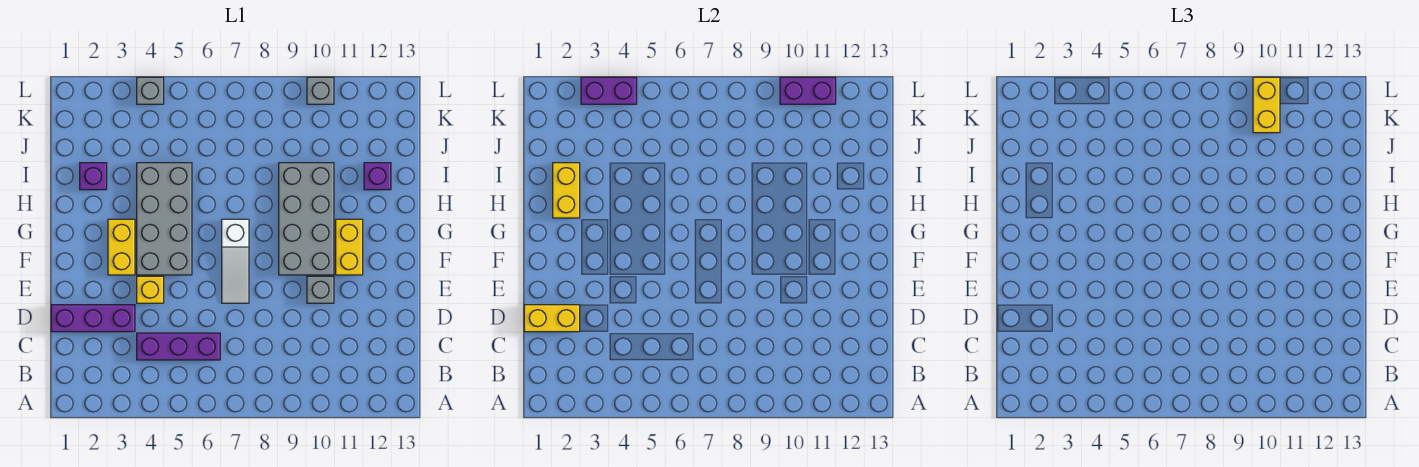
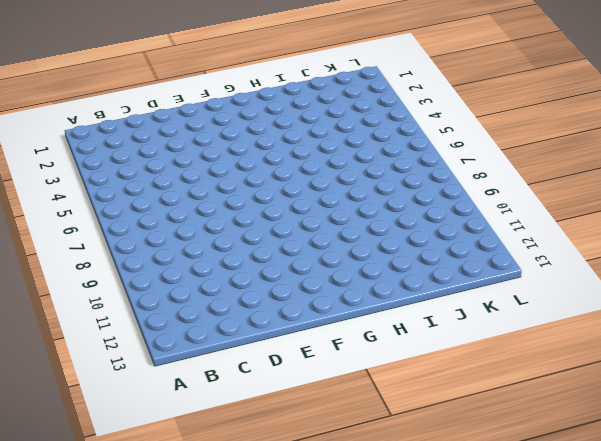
none -> purple 1x3 brick [137,333,220,360]
none -> purple 1x3 brick [51,305,135,332]
none -> yellow 1x1 brick [137,276,164,303]

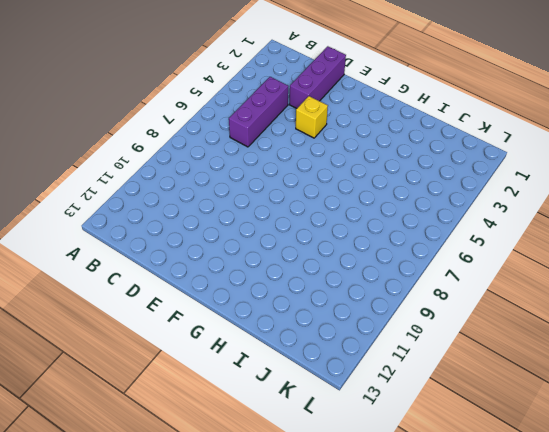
none -> white 1x3 slope [222,219,249,303]
none -> grey 1x1 brick [307,276,334,303]
none -> yellow 1x2 brick [108,219,135,275]

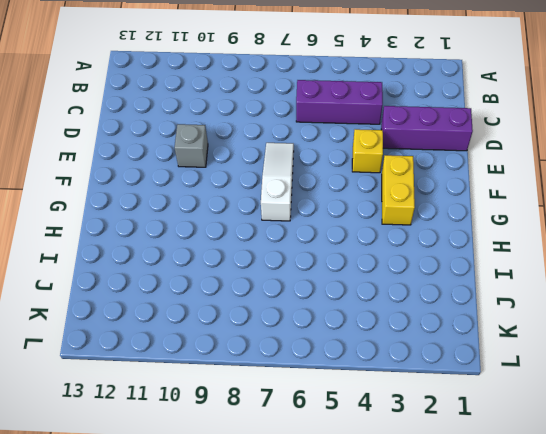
none -> grey 2x4 brick [137,163,192,275]
none -> grey 2x4 brick [279,163,334,275]
none -> yellow 1x2 brick [336,219,363,275]

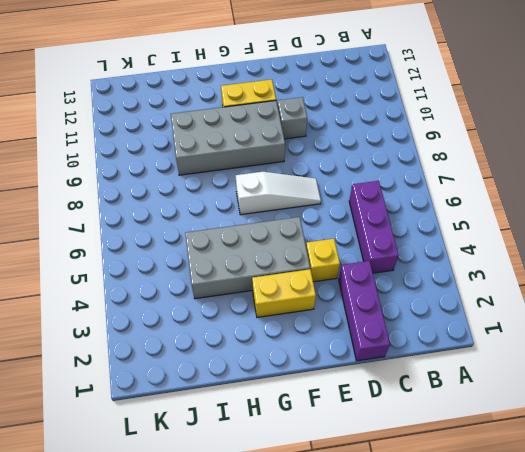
none -> purple 1x1 brick [80,163,107,190]
none -> purple 1x1 brick [364,163,391,190]
none -> grey 1x1 brick [137,77,164,104]

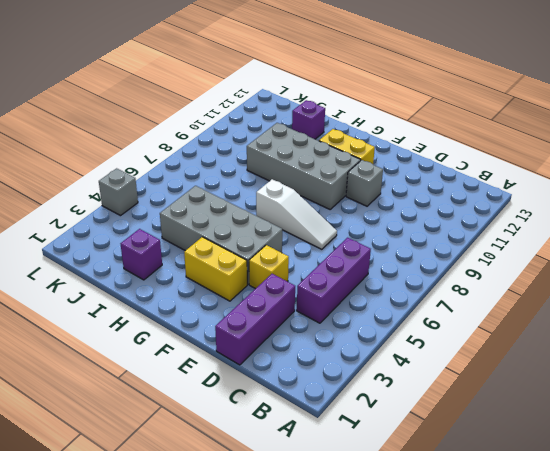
none -> grey 1x1 brick [307,77,334,104]
none -> yellow 1x2 brick [524,305,580,332]
none -> yellow 1x2 brick [553,163,580,218]

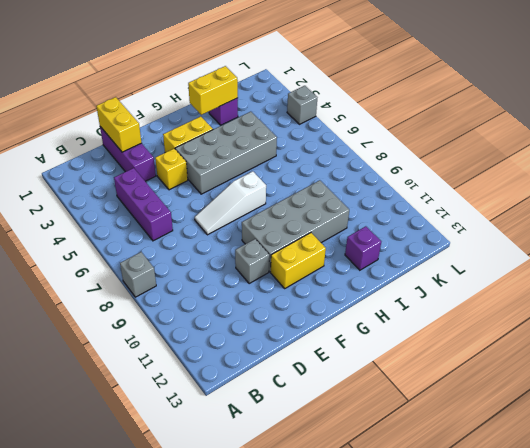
grey 1x1 brick [120,252,156,297] -> grey 1x1 brick moved to [307,77,334,104]
none -> purple 1x2 brick [581,77,637,104]
none -> purple 1x2 brick [780,77,836,104]
none -> yellow 1x2 brick [1253,77,1280,133]

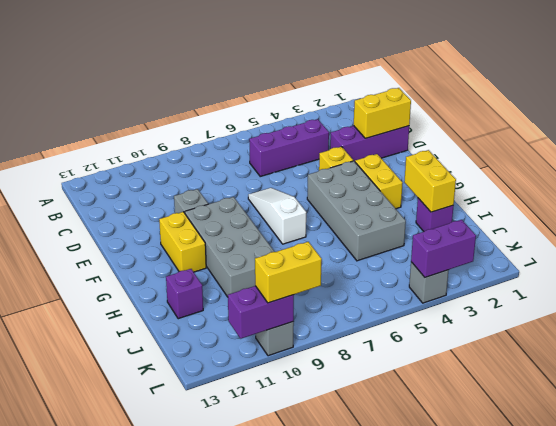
yellow 1x2 brick [255,242,322,303] -> yellow 1x2 brick turned to [1253,77,1280,133]

